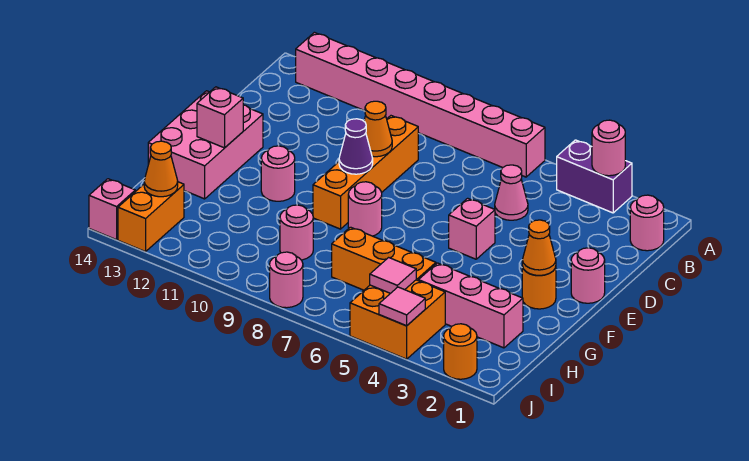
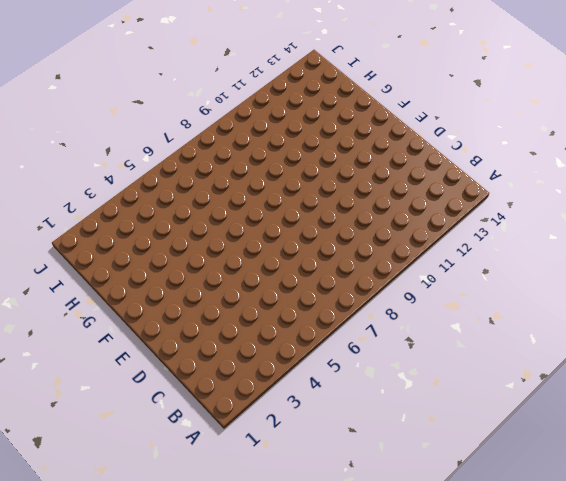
none -> purple 1x2 brick [557,140,632,213]
none -> pink 1x8 brick [296,32,545,177]
none -> pink 1x1 round brick [630,195,664,251]

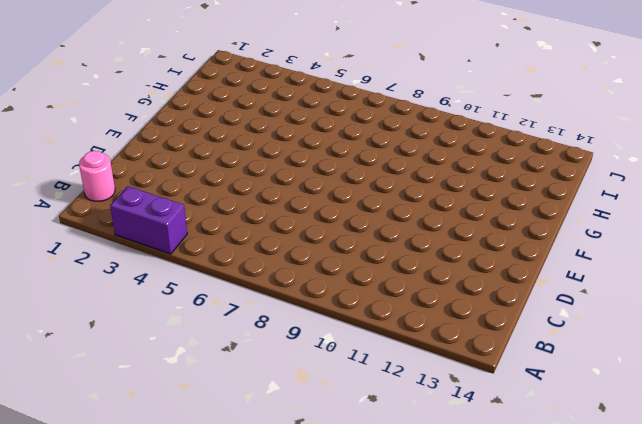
none -> pink 1x8 brick [296,32,545,177]
none -> pink 1x1 cone [495,165,528,220]
none -> orange 1x4 brick [313,116,418,229]

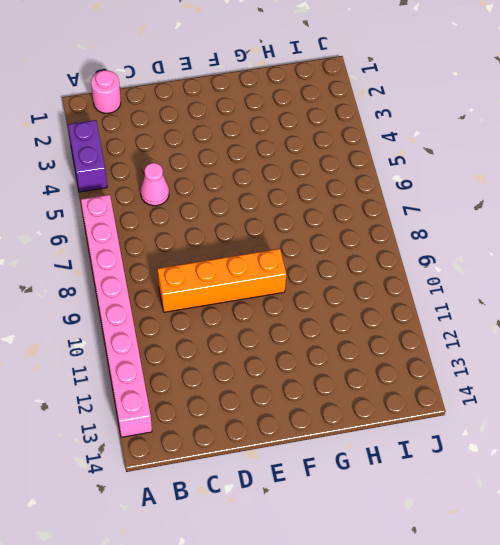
none -> pink 1x1 round brick [571,248,605,303]
none -> pink 1x1 brick [449,198,495,259]
none -> pink 2x3 brick [148,91,263,199]

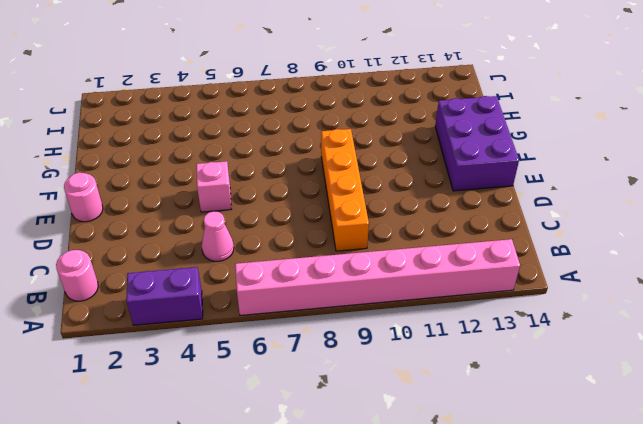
purple 2x3 brick [435,96,519,191] -> pink 2x3 brick [148,91,263,199]
none -> orange 1x1 round brick [522,266,556,309]
none -> pink 1x1 round brick [348,182,382,236]
none -> pink 1x1 round brick [261,146,295,201]

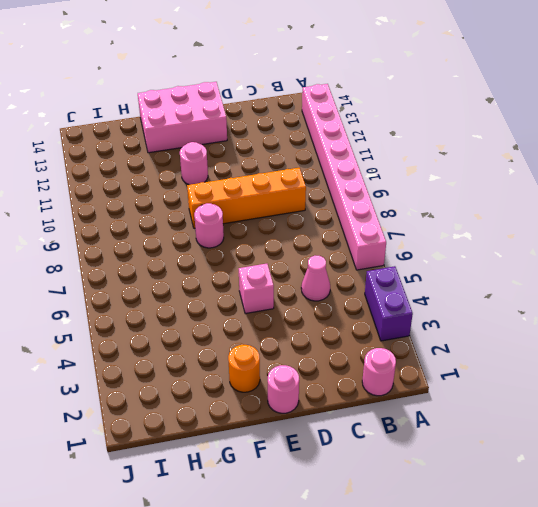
none -> pink 1x3 brick [419,263,523,348]
none -> orange 1x3 brick [332,227,436,290]
none -> pink 1x1 round brick [280,205,313,260]

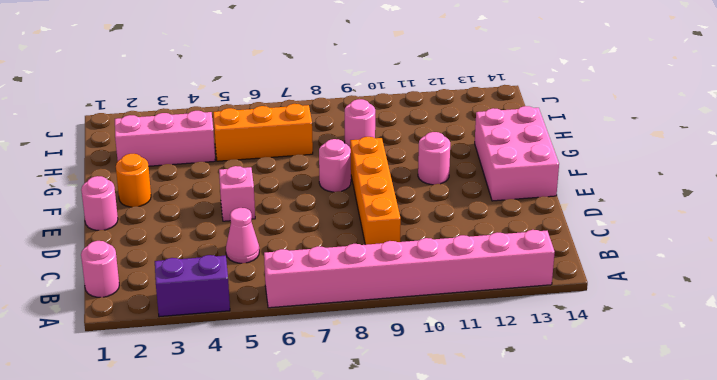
none -> orange 2x2 brick [350,280,445,359]
none -> orange 1x2 brick [118,182,184,252]
none -> orange 1x1 round brick [444,324,477,379]

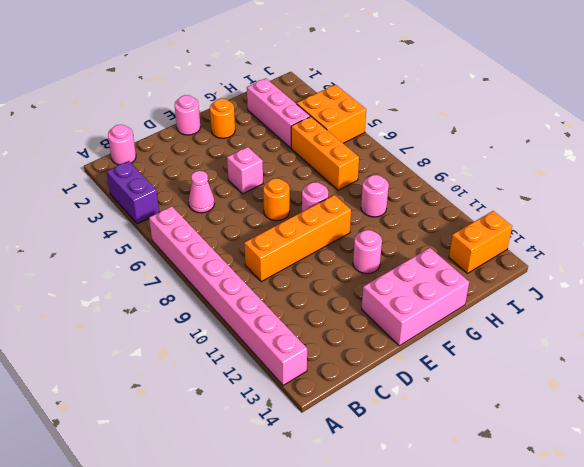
orange 1x1 round brick [263,178,290,221] -> orange 1x1 round brick moved to [444,324,477,379]
none -> pink 1x1 round brick [270,252,303,308]
none -> pink 1x1 brick [89,179,135,240]
none -> pink 1x1 round brick [592,120,625,176]

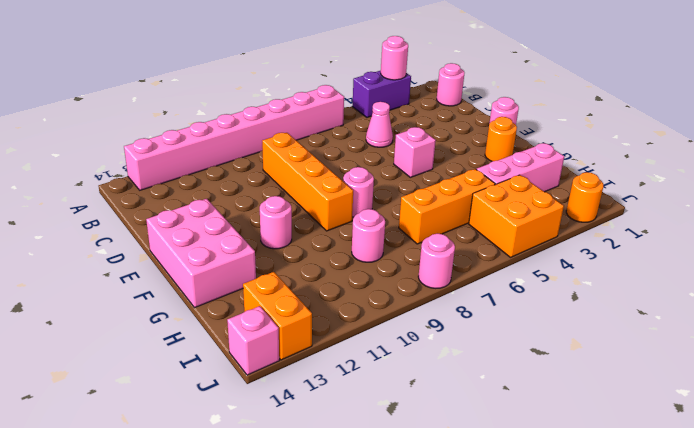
none -> orange 1x1 cone [364,101,392,157]
none -> purple 1x1 cone [339,119,373,174]
none -> orange 1x1 cone [522,220,556,275]

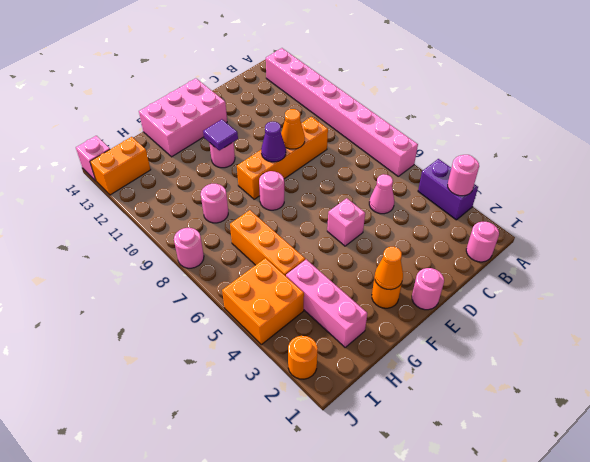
purple 1x1 tile [203,119,238,150] -> none
none -> pink 1x1 brick [197,87,243,148]
none -> pink 1x1 tile [370,258,416,293]
none -> orange 1x1 cone [144,141,178,197]

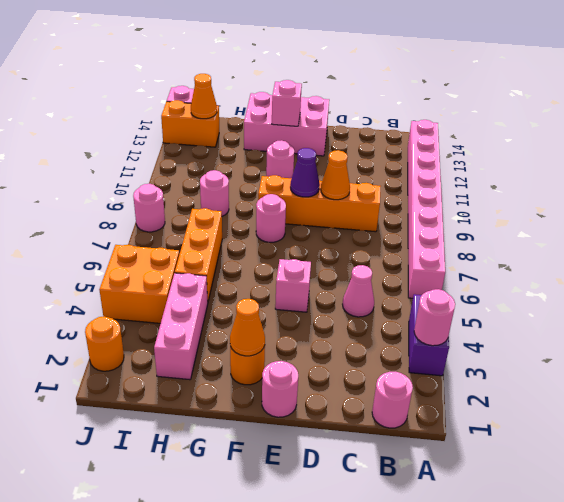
none -> pink 1x1 tile [370,258,416,293]
none -> pink 1x1 tile [379,287,425,326]

